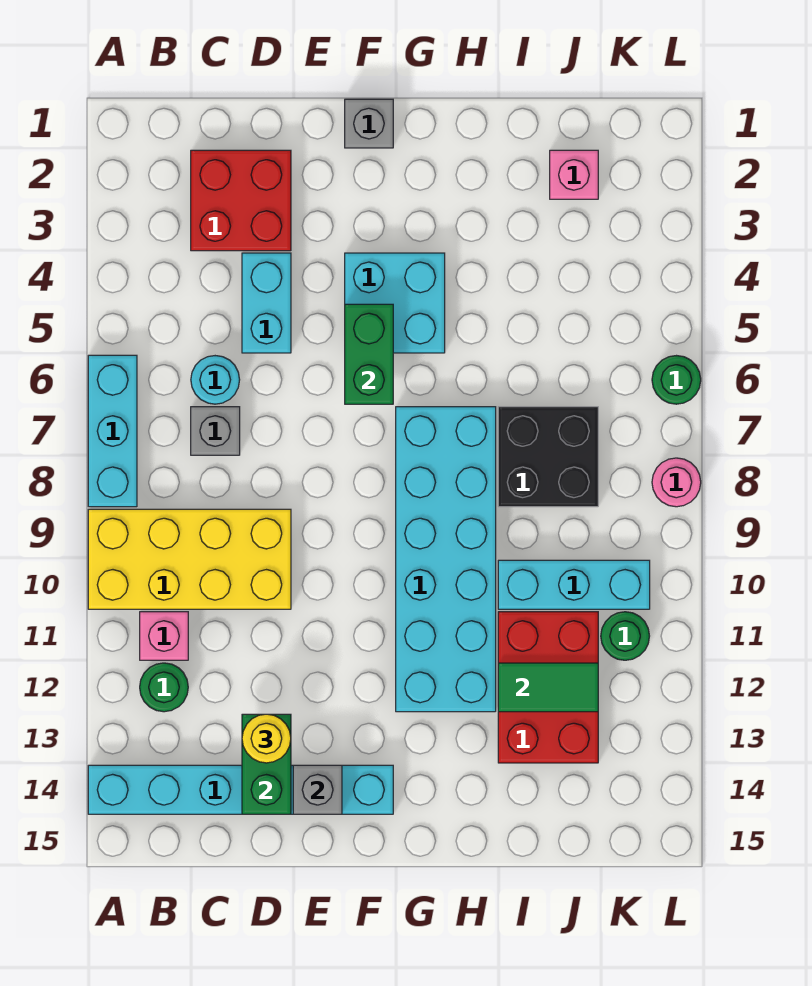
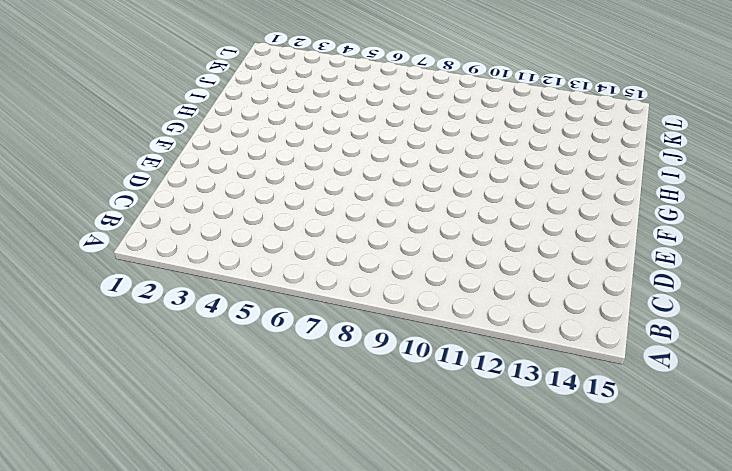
none -> cyan 1x3 brick [88,355,137,507]
none -> yellow 2x4 brick [88,509,291,609]
none -> cyan 1x6 brick [88,765,393,814]

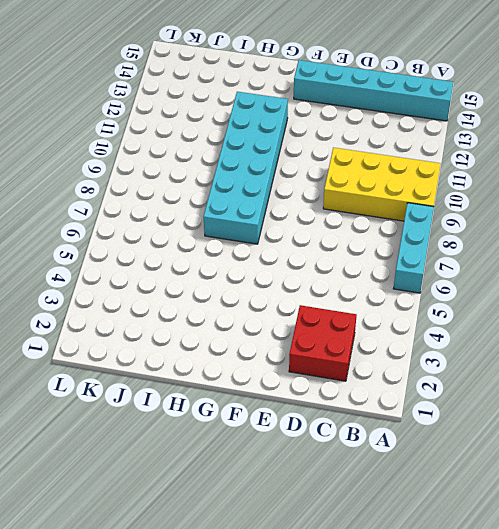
none -> pink 1x1 brick [140,612,188,660]
none -> green 1x1 round brick [140,663,188,712]
none -> cyan 1x1 round brick [191,356,240,404]

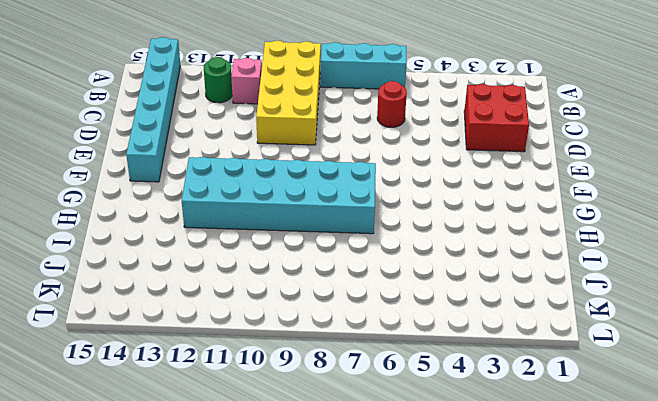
red 1x1 round brick [377,81,407,127] -> cyan 1x1 round brick [191,356,240,404]
none -> grey 1x1 brick [191,407,240,455]
none -> cyan 1x2 brick [242,253,291,353]
none -> grey 1x1 brick [345,99,393,148]

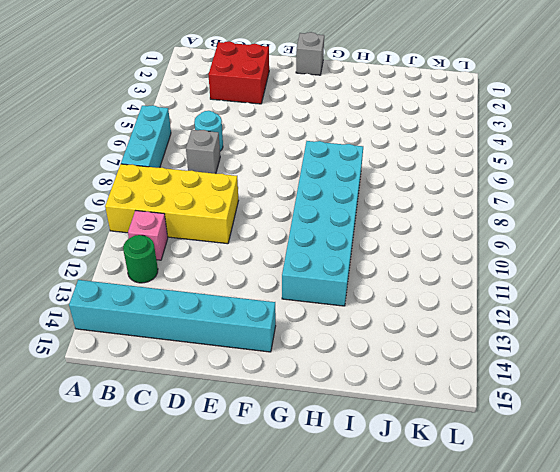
none -> cyan 1x2 brick [242,253,291,353]
none -> cyan 2x2 brick [345,253,445,353]
none -> black 2x2 brick [498,407,598,507]

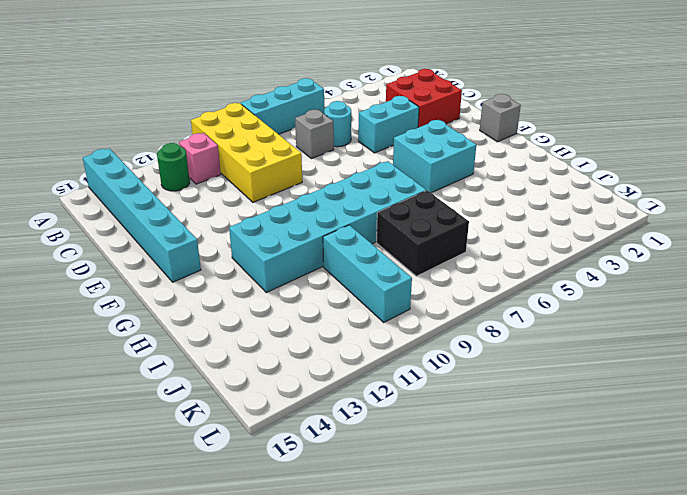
none -> red 2x3 brick [498,612,598,763]
none -> pink 1x1 brick [550,150,598,199]
none -> green 1x1 round brick [601,612,649,660]

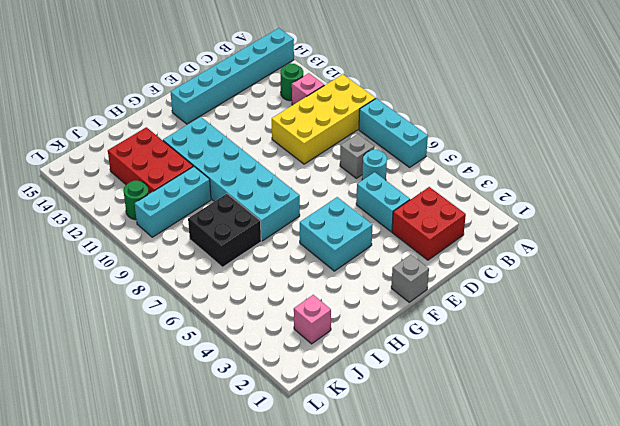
none -> green 1x1 round brick [652,356,701,404]
none -> pink 1x1 round brick [652,458,701,507]
none -> green 1x2 brick [242,714,291,814]

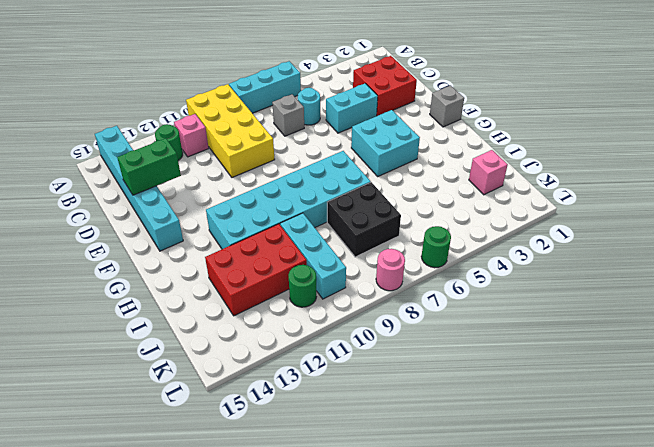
none -> grey 1x1 brick [293,765,342,814]
none -> green 1x2 brick [345,304,393,404]
none -> green 1x2 tile [498,663,598,712]

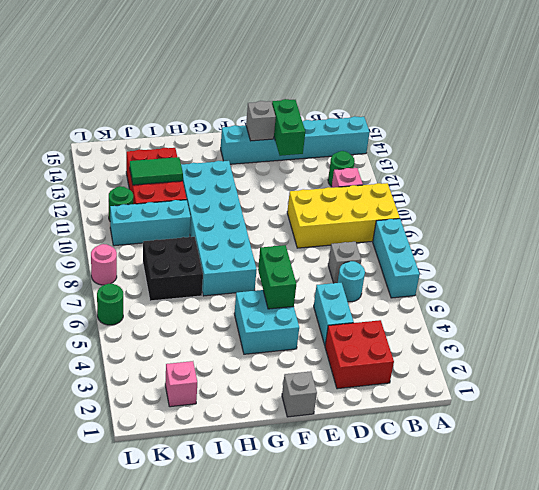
none -> yellow 1x1 round brick [242,714,291,763]

